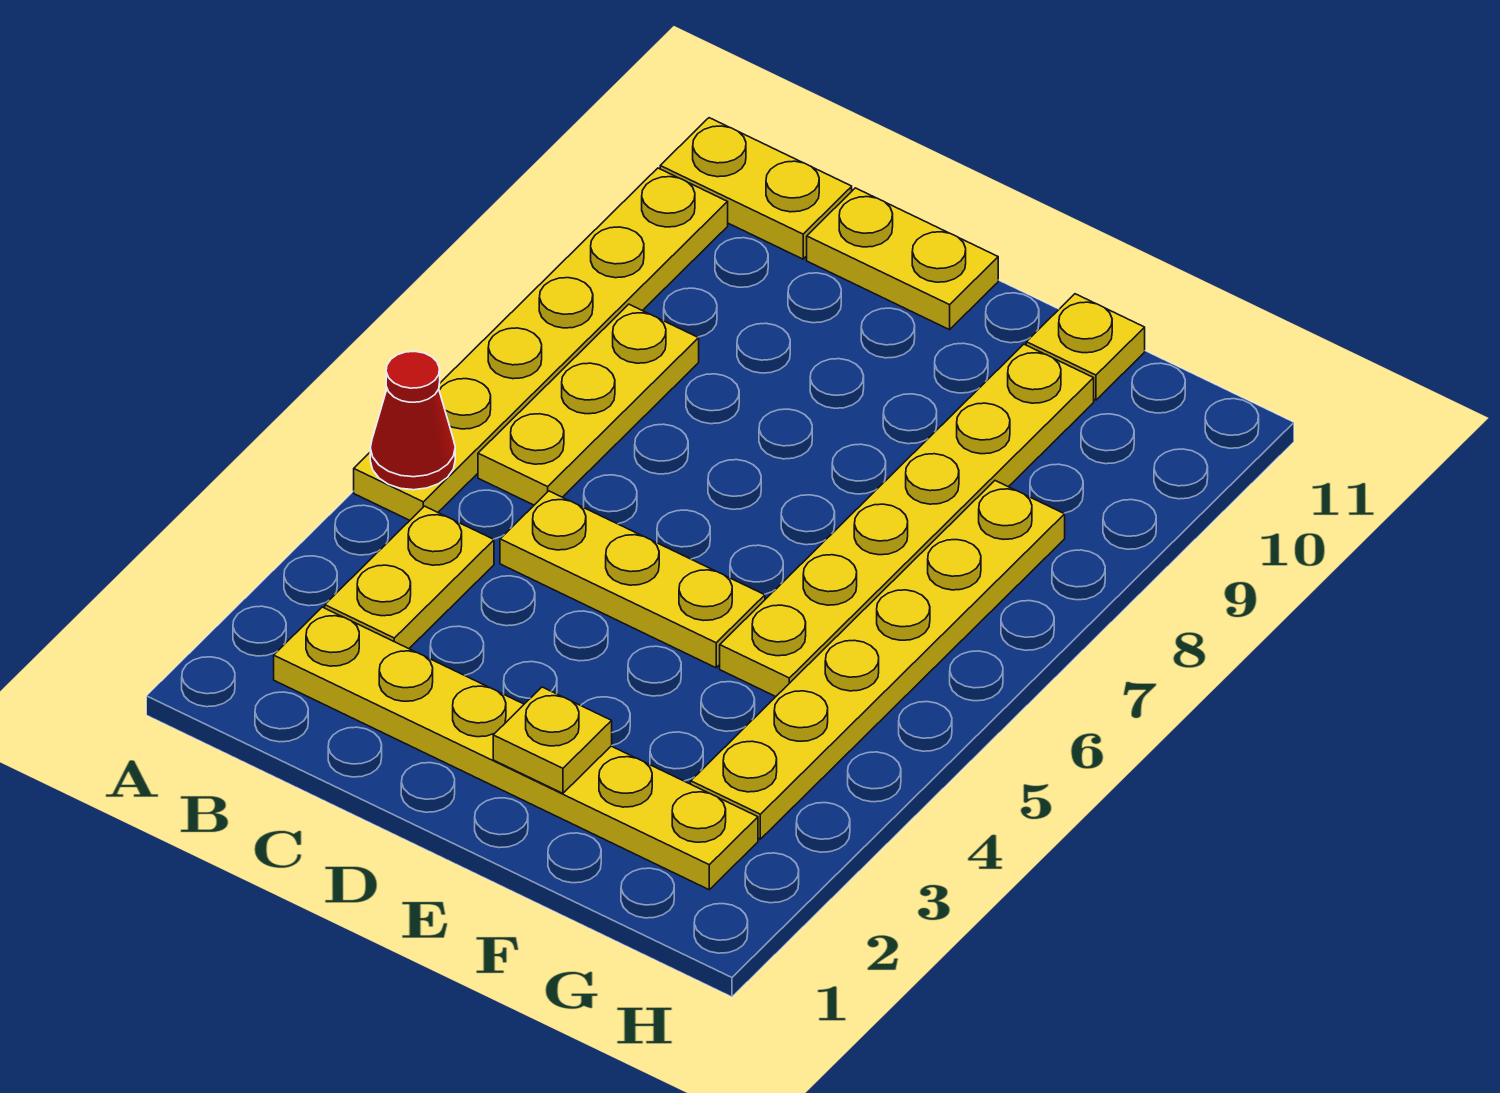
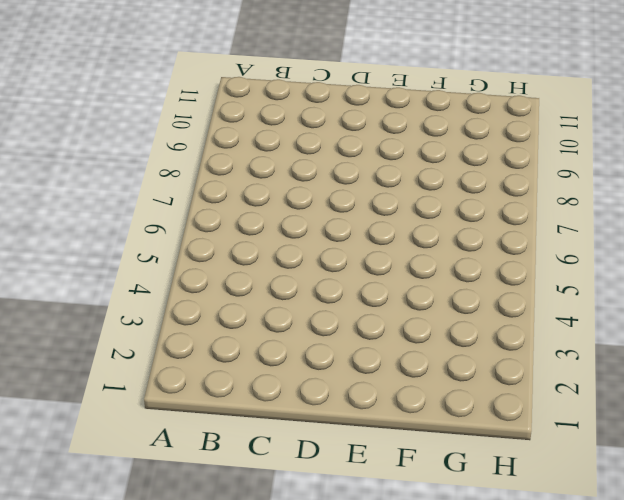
none -> yellow 1x6 plate [354,168,728,520]
none -> yellow 1x2 plate [660,118,852,259]
none -> yellow 1x6 plate [274,607,758,890]

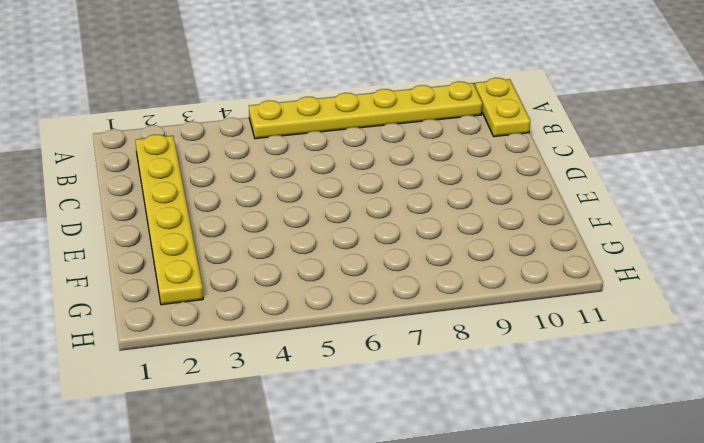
none -> yellow 1x2 plate [325,506,494,649]
none -> yellow 1x3 plate [478,304,699,505]
none -> yellow 1x3 plate [500,491,765,668]

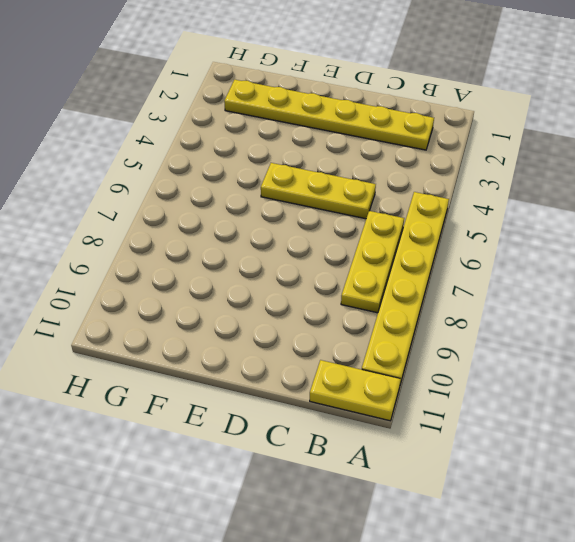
none -> yellow 1x2 plate [325,506,494,649]
none -> yellow 1x2 plate [807,188,998,330]
none -> yellow 1x6 plate [720,344,1094,697]

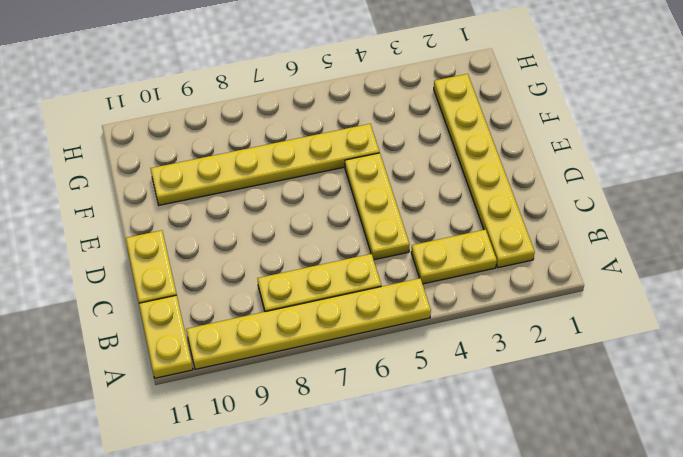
none -> yellow 1x1 plate [1026,294,1145,400]
none -> yellow 1x6 plate [691,481,1065,839]
none -> red 1x1 cone [370,352,455,490]

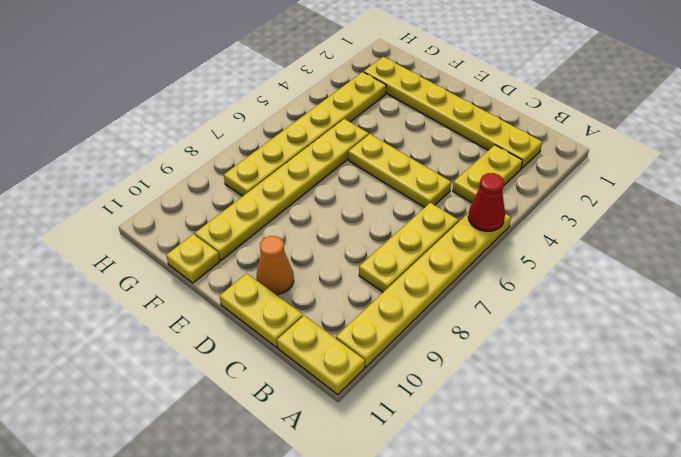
orange 1x1 cone [257,236,294,295] -> none
none -> yellow 1x1 plate [493,687,612,793]

